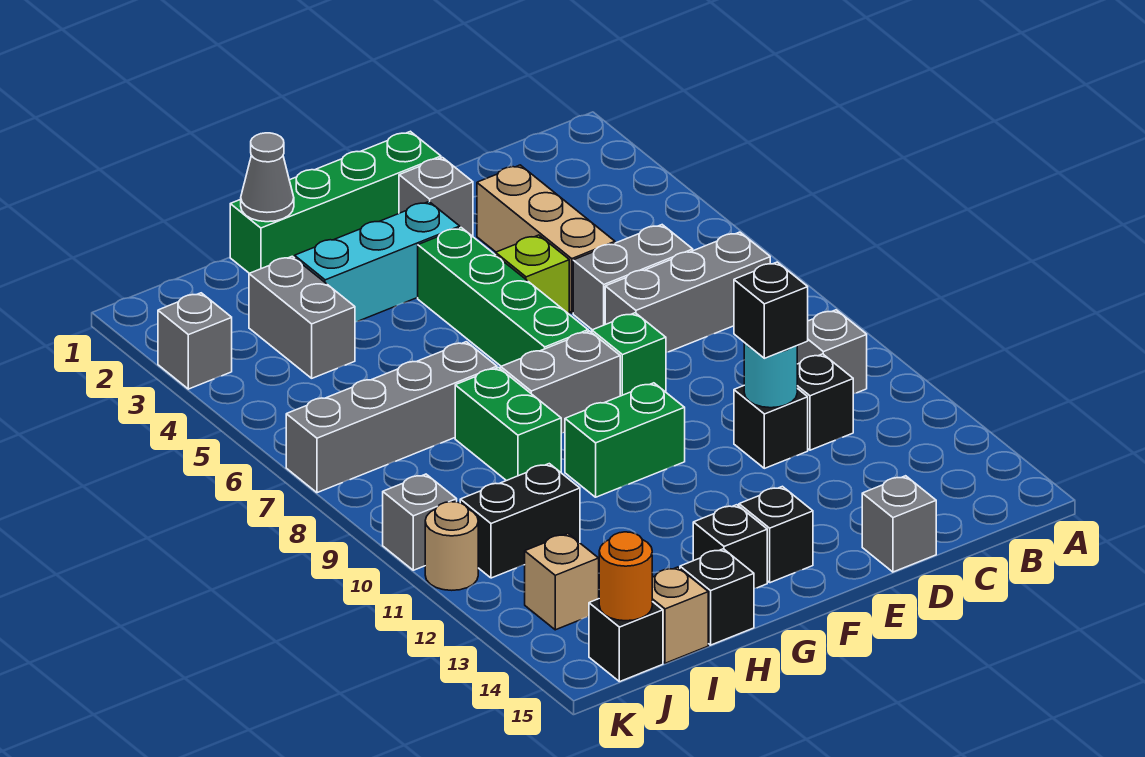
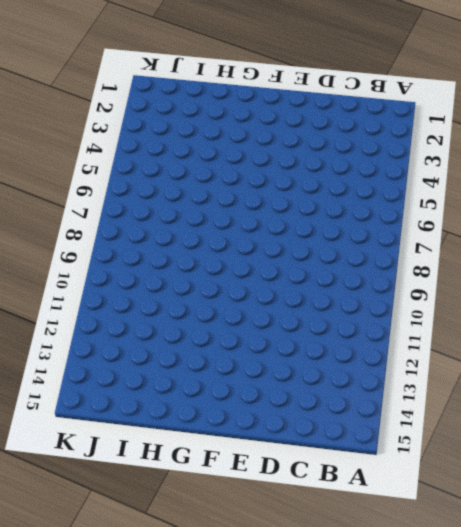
none -> grey 1x3 brick [605,232,770,353]
none -> grey 1x1 brick [797,310,867,394]
none -> grey 1x2 brick [573,225,693,330]
none -> black 1x1 brick [797,354,853,450]

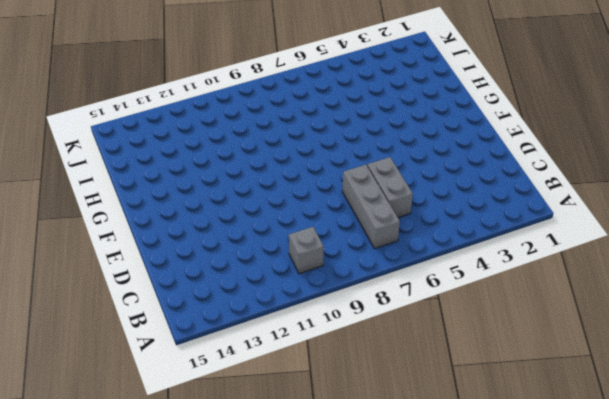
none -> black 1x1 brick [797,354,853,450]
none -> tan 1x3 brick [477,165,615,313]
none -> black 1x1 brick [734,386,808,468]
none -> grey 1x1 brick [862,476,936,572]

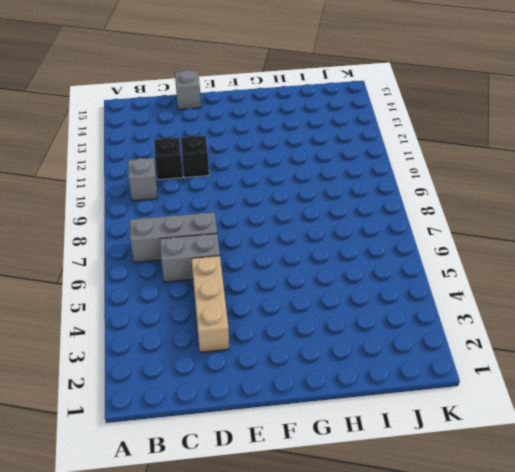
none -> green 1x4 brick [230,131,441,273]
none -> grey 1x1 brick [399,157,473,236]
none -> lime 1x1 brick [496,235,569,314]
none -> green 1x1 brick [592,313,666,396]

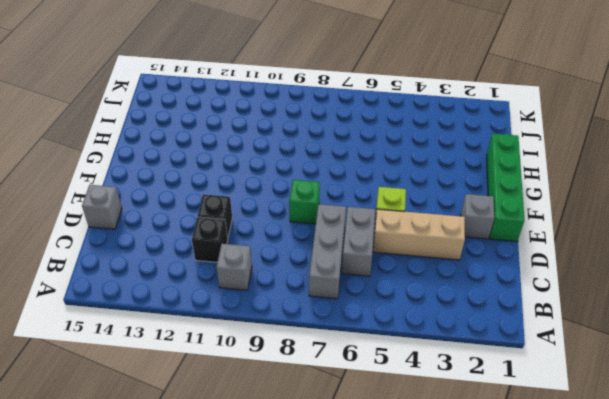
none -> cyan 1x3 brick [295,202,460,322]
none -> green 1x4 brick [418,228,588,366]
none -> grey 1x2 brick [501,331,620,433]
none -> green 1x2 brick [565,383,685,497]

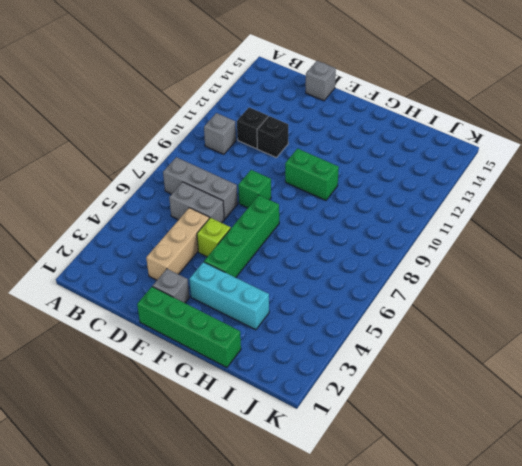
none -> grey 1x2 brick [501,331,620,433]
none -> black 1x1 brick [739,486,813,583]
none -> black 1x1 brick [693,505,767,589]
none -> grey 1x4 brick [286,342,497,493]

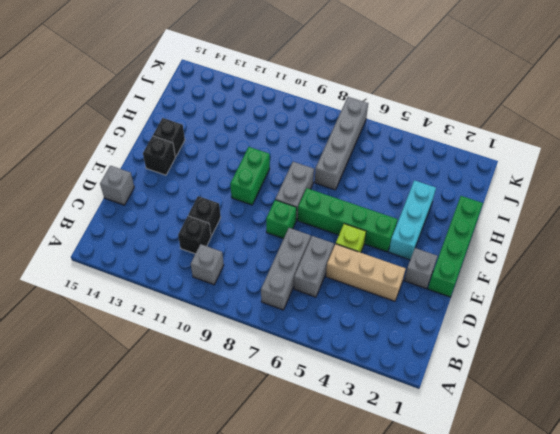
none -> green 1x2 brick [455,368,561,481]
none -> black 1x1 brick [680,549,754,645]
none -> grey 1x2 brick [249,256,355,378]
none -> black 1x2 brick [460,464,580,578]

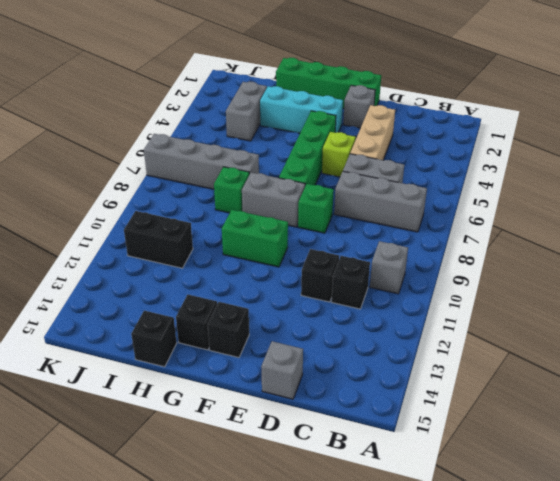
green 1x1 brick [214,167,249,213] -> green 1x2 brick [455,368,561,481]
none -> tan 1x1 brick [652,567,708,663]
none -> tan 1x1 brick [525,534,599,630]
none -> black 1x1 brick [589,599,663,682]
none -> grey 1x1 brick [158,293,232,389]

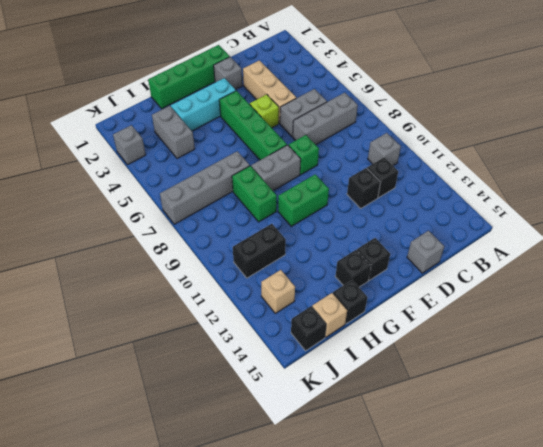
none -> grey 1x1 brick [383,474,457,570]
none -> tan 1x1 round brick [425,502,478,590]
none -> cyan 1x1 round brick [744,343,797,408]
none -> grey 1x1 cone [241,133,294,222]

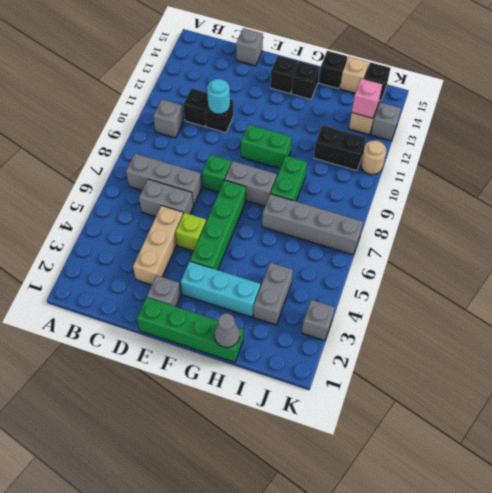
pink 1x1 brick [352,79,382,118] -> none
grey 1x1 brick [371,102,401,141] -> grey 1x1 brick moved to [383,474,457,570]
none -> orange 1x1 round brick [599,532,652,621]
none -> black 1x1 brick [734,262,808,358]

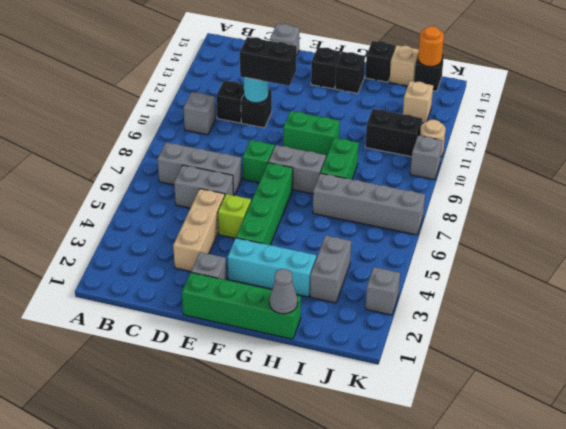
black 1x2 brick [240,37,297,86] -> black 1x1 brick [734,262,808,358]

